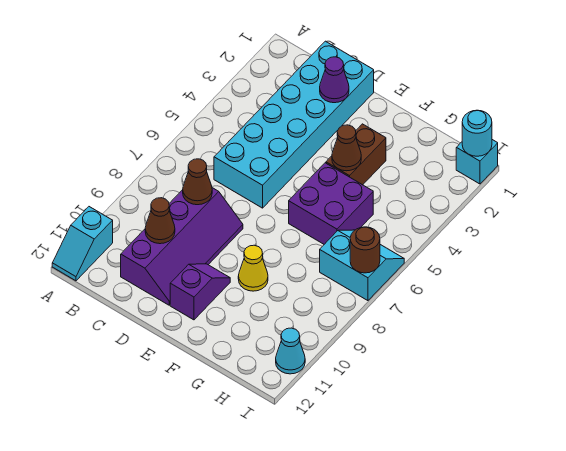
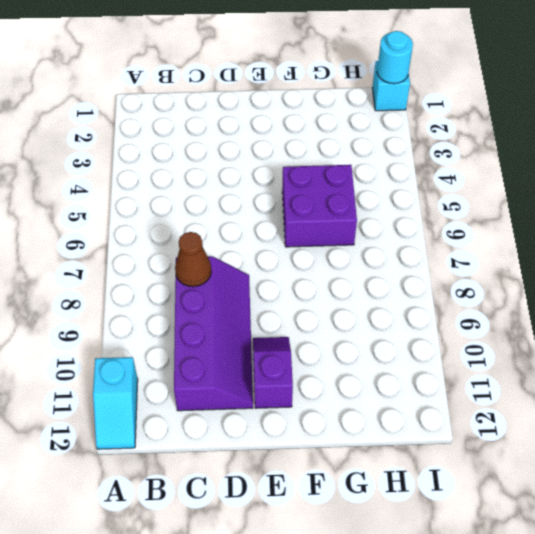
none -> cyan 2x6 brick [214,41,374,208]
none -> brown 1x2 brick [326,124,386,185]
none -> yellow 1x1 cone [238,245,268,291]

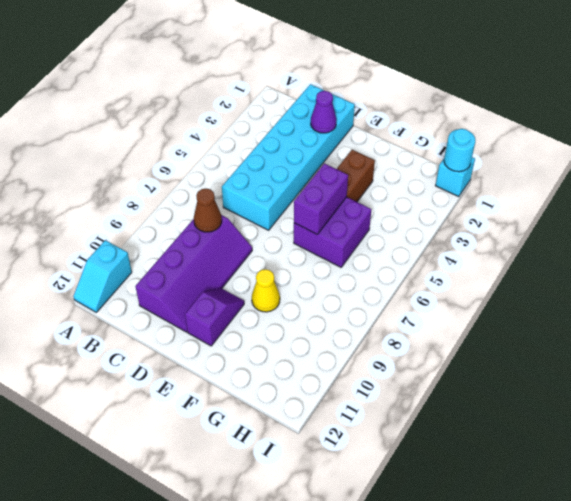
purple 1x2 brick [294,164,348,235] -> none
none -> cyan 2x2 slope [320,230,404,301]
none -> cyan 1x1 cone [276,328,305,374]
none -> brown 1x1 cone [145,198,175,244]

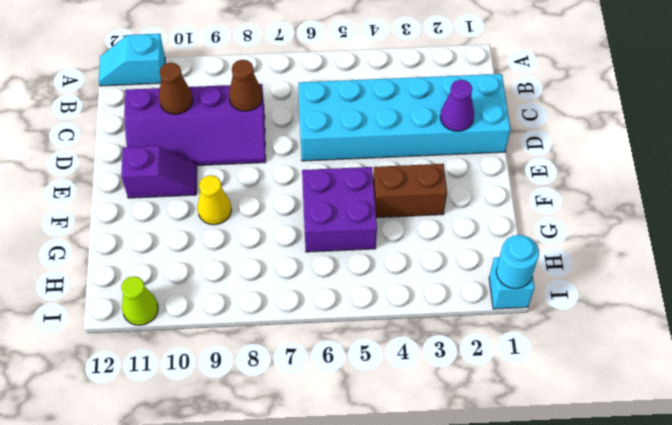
lime 1x1 cone [121,276,158,325] -> cyan 1x1 cone [276,328,305,374]
none -> cyan 2x2 slope [320,230,404,301]
none -> brown 1x1 cone [332,125,361,171]
none -> brown 1x1 round brick [350,227,380,273]

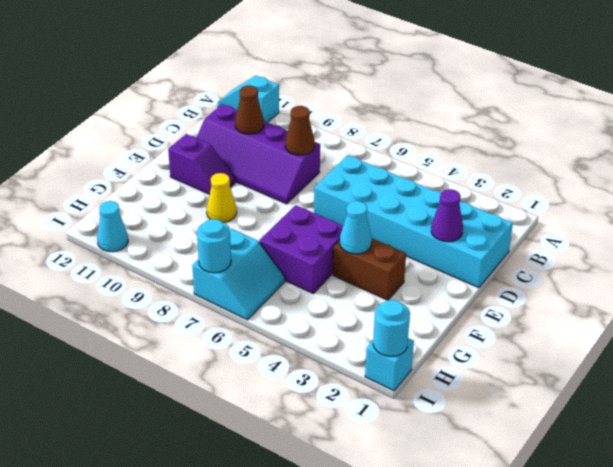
cyan 1x1 cone [340,201,372,254] -> brown 1x1 cone [332,125,361,171]
cyan 1x1 round brick [197,219,231,273] -> brown 1x1 round brick [350,227,380,273]

